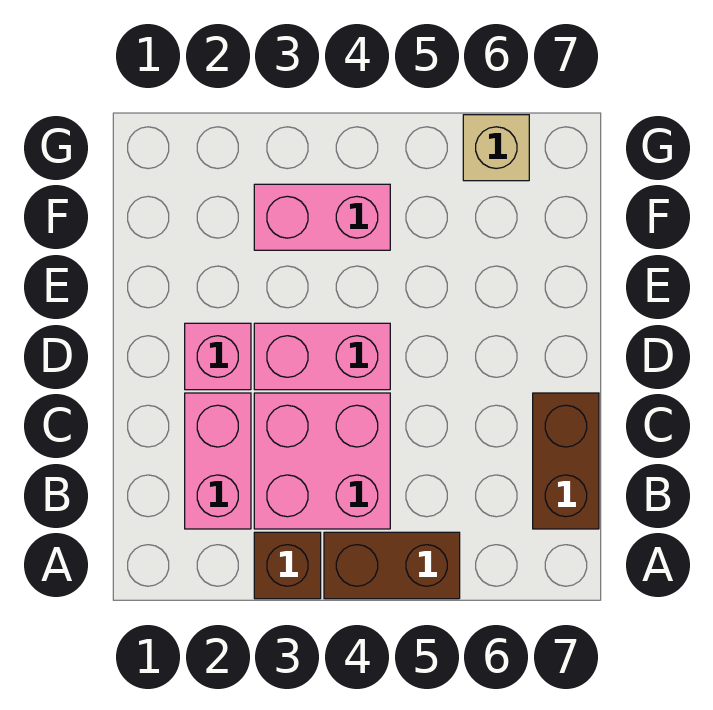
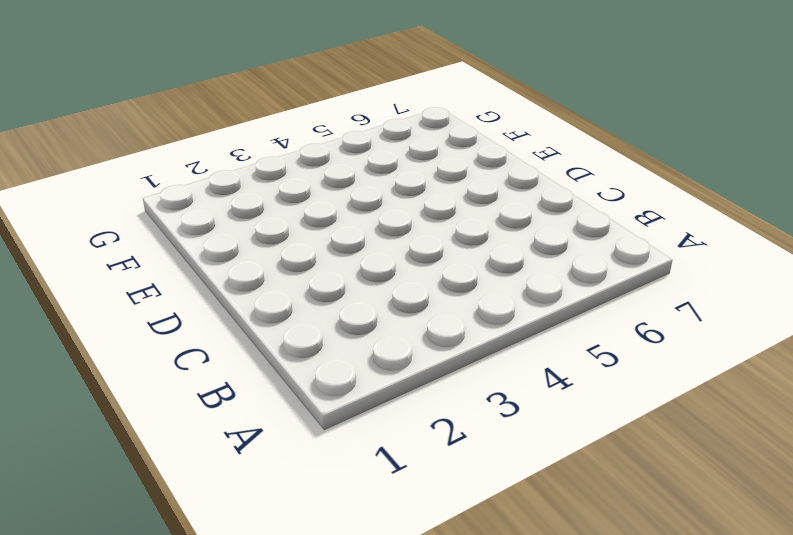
none -> brown 1x1 brick [254,532,321,599]
none -> brown 1x2 brick [324,532,460,599]

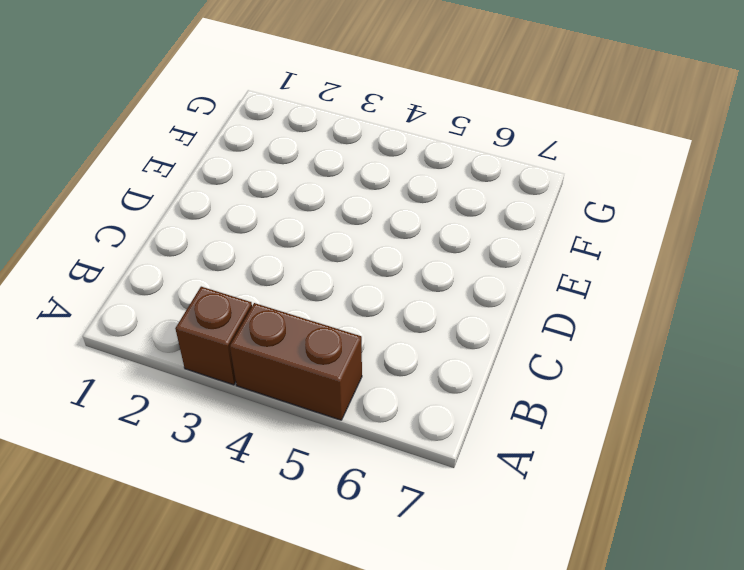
none -> pink 1x2 brick [185,393,251,529]
none -> pink 2x2 brick [254,393,390,529]

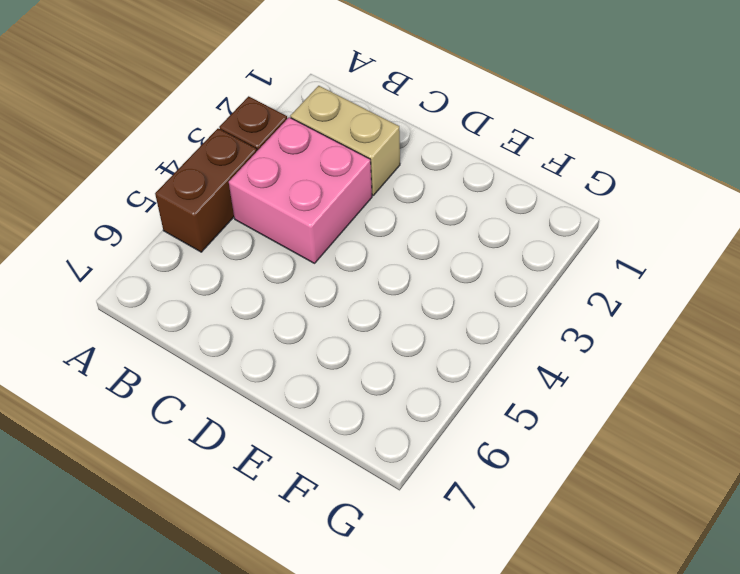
tan 1x2 brick [290,86,400,195] -> pink 1x2 brick [185,393,251,529]
none -> brown 1x2 brick [533,393,599,529]
none -> pink 1x1 brick [185,323,251,390]

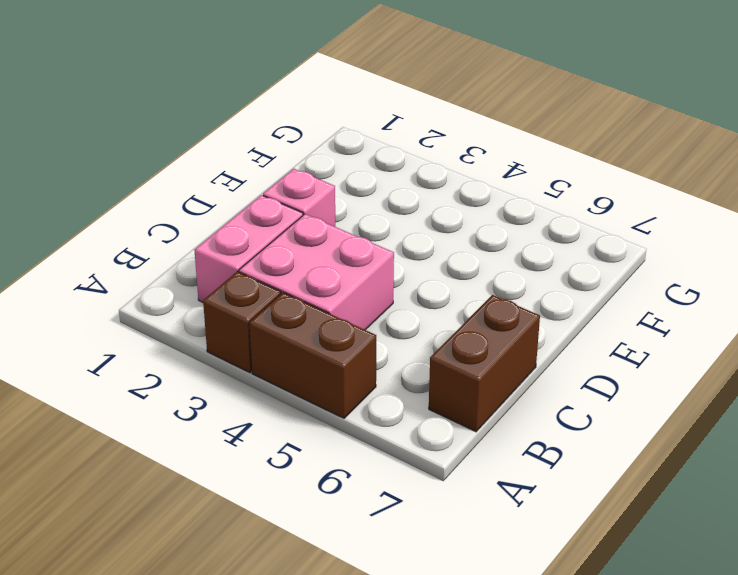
none -> pink 1x2 brick [254,323,390,390]
none -> pink 1x2 brick [254,184,390,250]

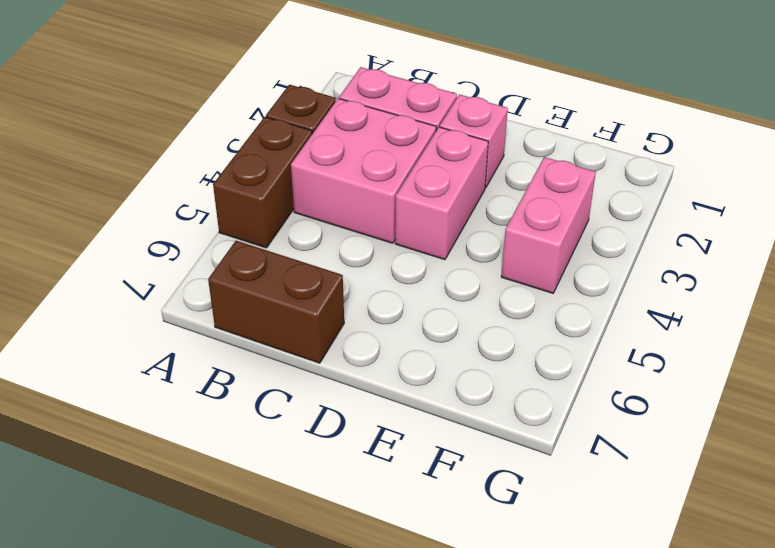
none -> tan 1x1 brick [463,115,529,181]

